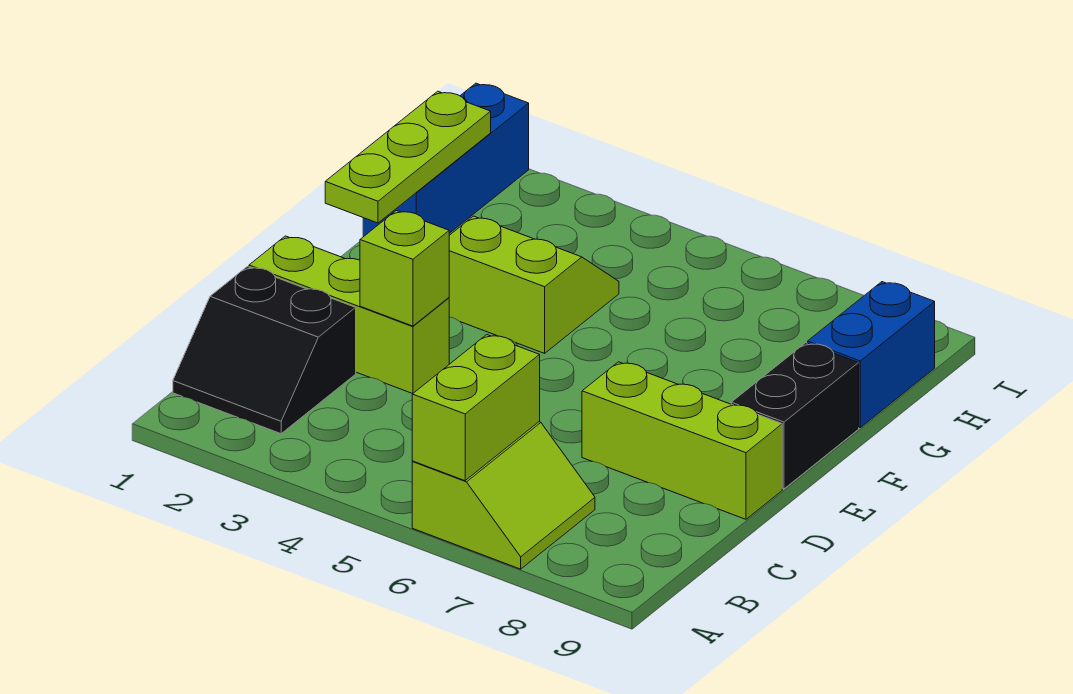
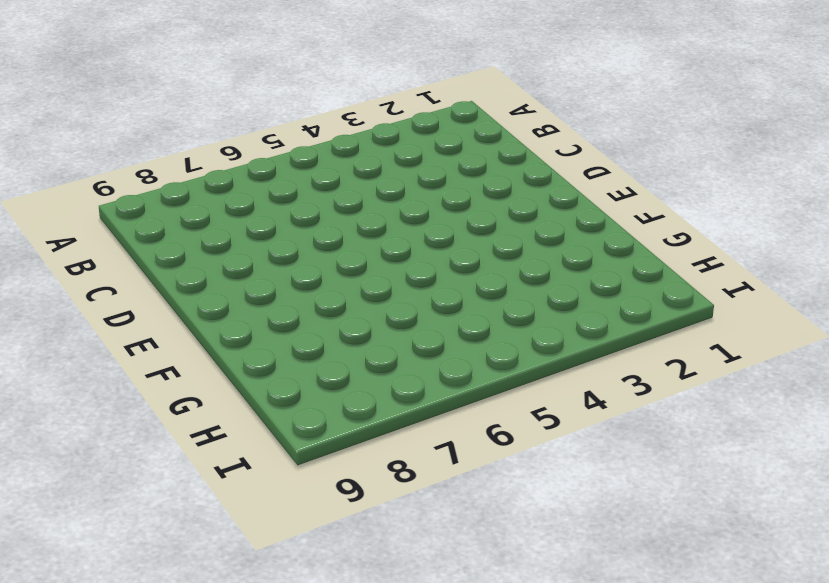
none -> lime 2x2 slope [412,422,595,569]
none -> black 2x2 slope [173,267,356,434]

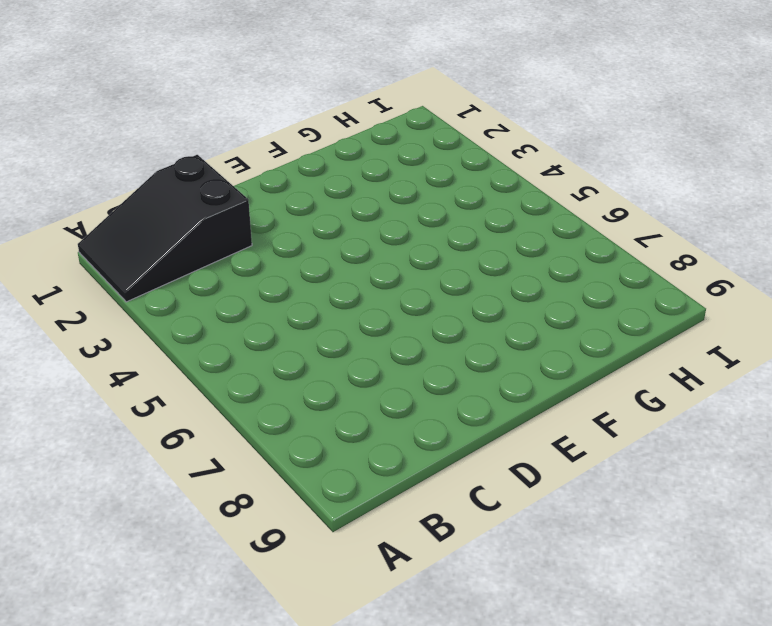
black 2x3 slope [78,155,252,302] -> black 2x2 slope [173,267,356,434]
none -> lime 2x2 slope [412,422,595,569]
none -> lime 1x3 brick [249,236,449,394]

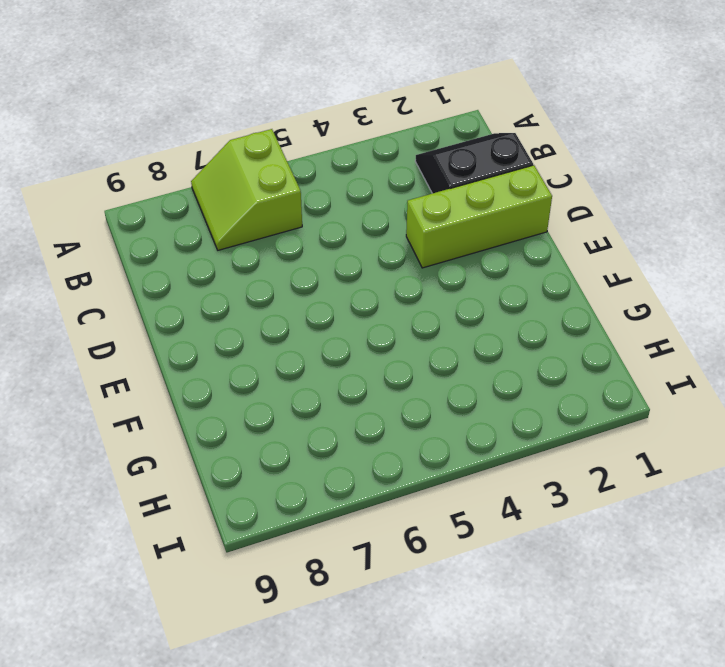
none -> lime 1x3 brick [582,362,782,519]
none -> black 1x2 brick [731,343,859,489]

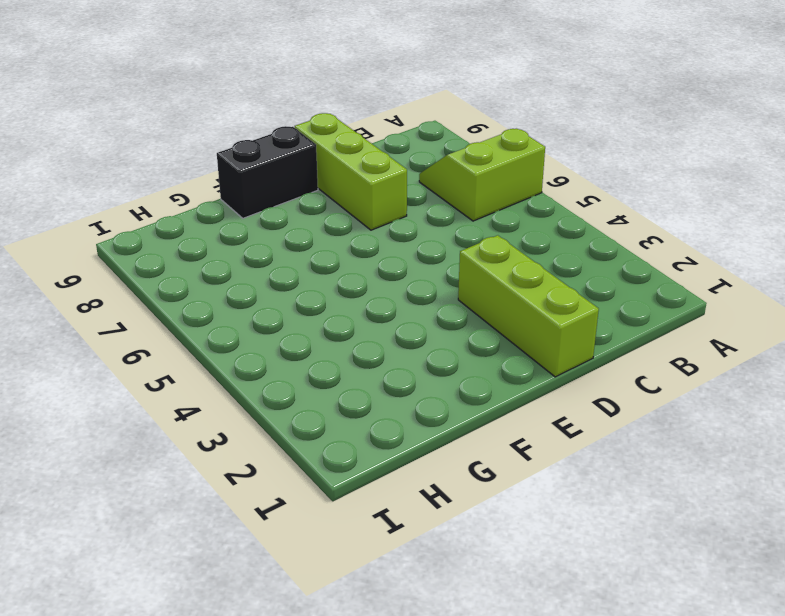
none -> black 2x2 slope [173,267,356,434]
none -> lime 2x2 slope [449,216,619,353]

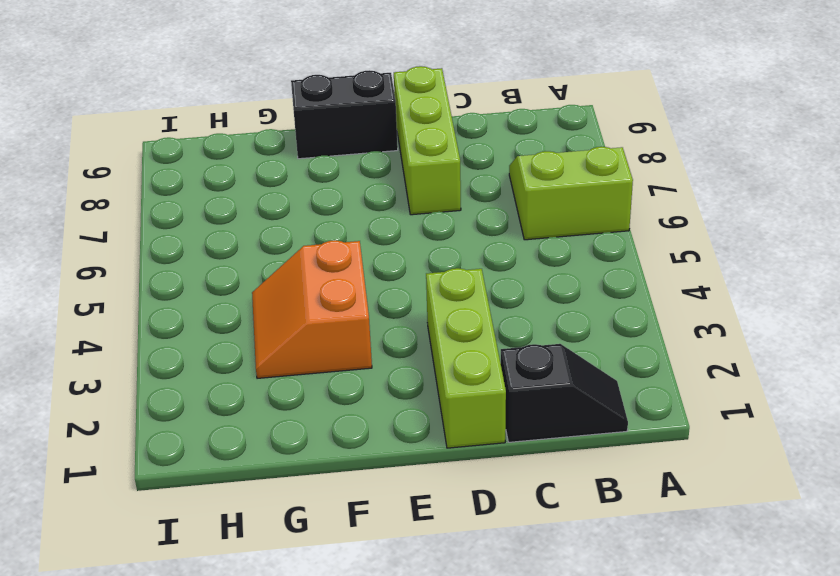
black 1x2 slope [501,344,628,442] -> black 2x2 slope [173,267,356,434]
orange 2x2 slope [252,240,372,378] -> lime 2x2 slope [449,216,619,353]
none -> blue 1x3 brick [363,83,529,237]
none -> blue 1x2 brick [808,282,935,428]

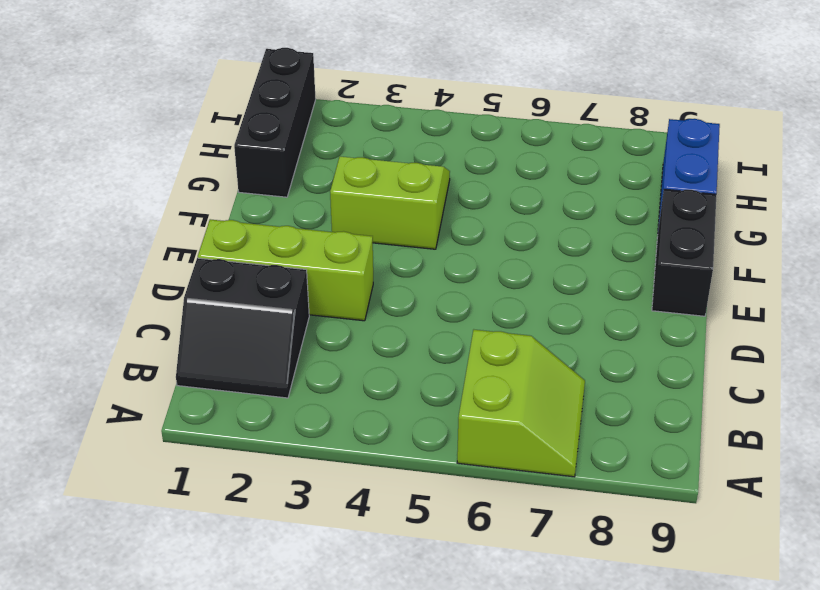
black 1x3 brick [234,48,316,197] -> blue 1x3 brick [363,83,529,237]
none -> lime 1x3 brick [582,362,782,519]
none -> lime 1x2 brick [412,335,540,481]

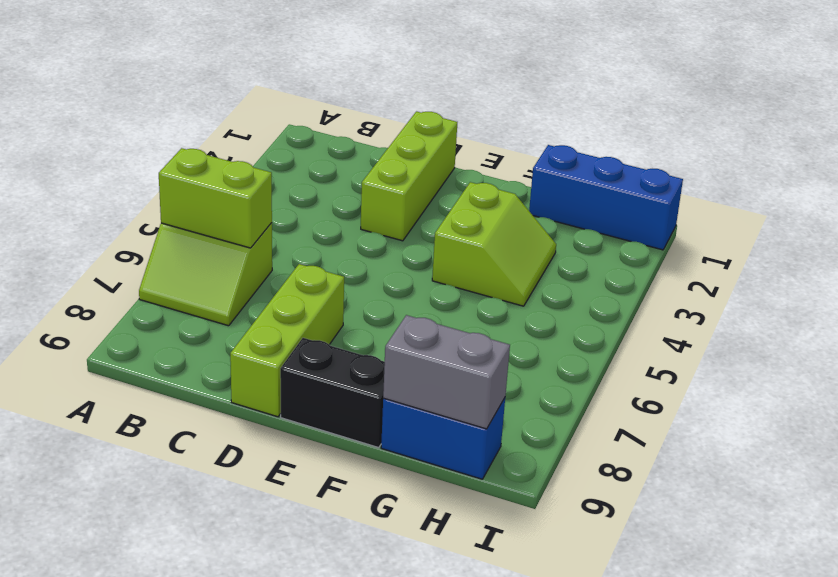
grey 1x2 brick [383,315,510,429] -> none
none -> black 2x2 slope [173,267,356,434]
none -> lime 1x1 brick [360,211,449,326]

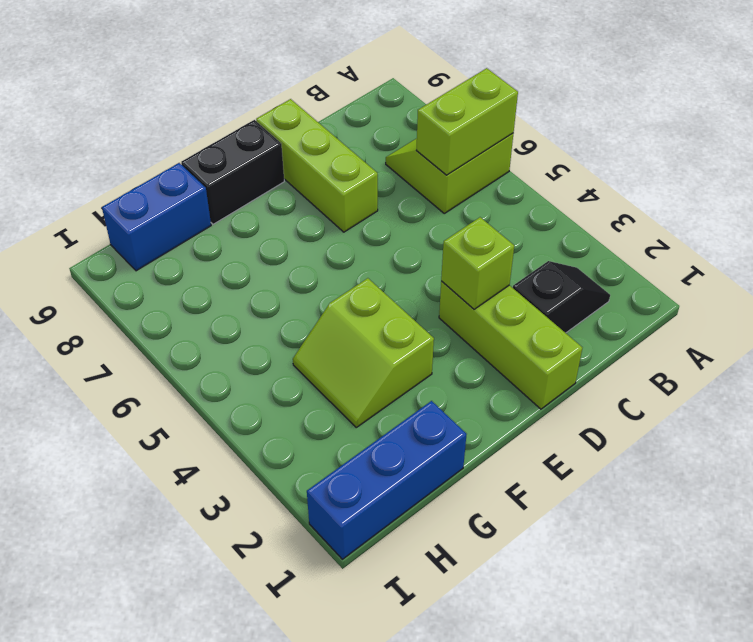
black 1x2 slope [513,261,610,333] -> black 2x2 slope [173,267,356,434]
none -> lime 1x3 plate [325,91,491,223]

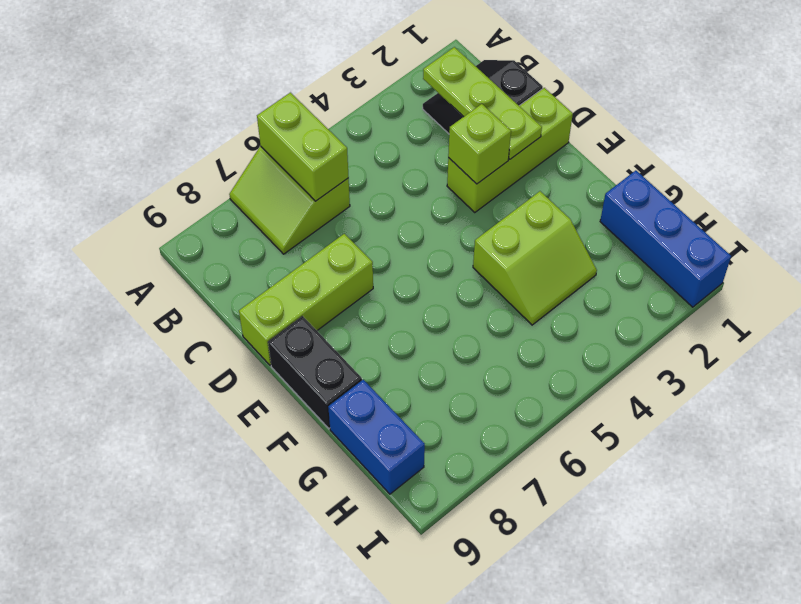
lime 1x3 plate [423,47,542,159] -> lime 1x3 plate moved to [325,91,491,223]

